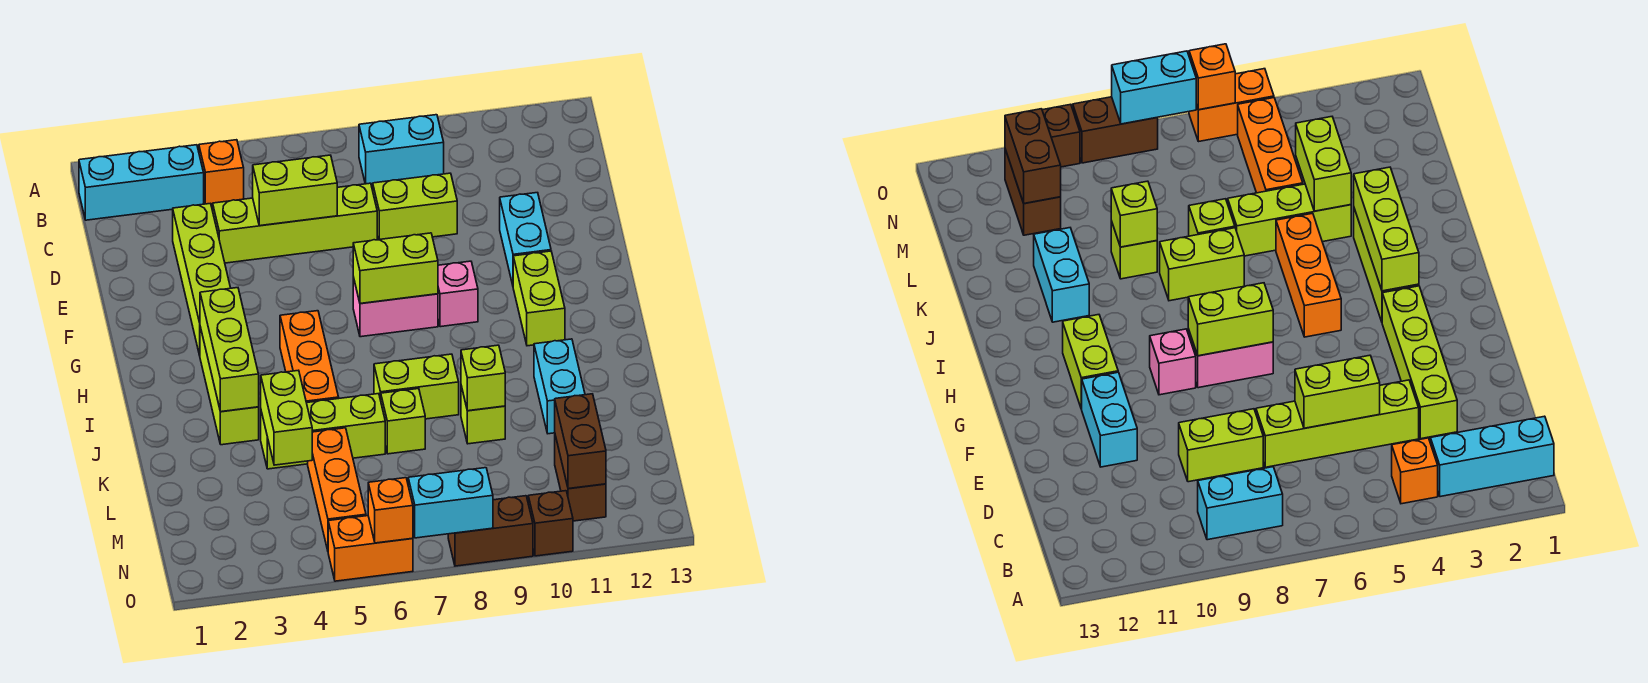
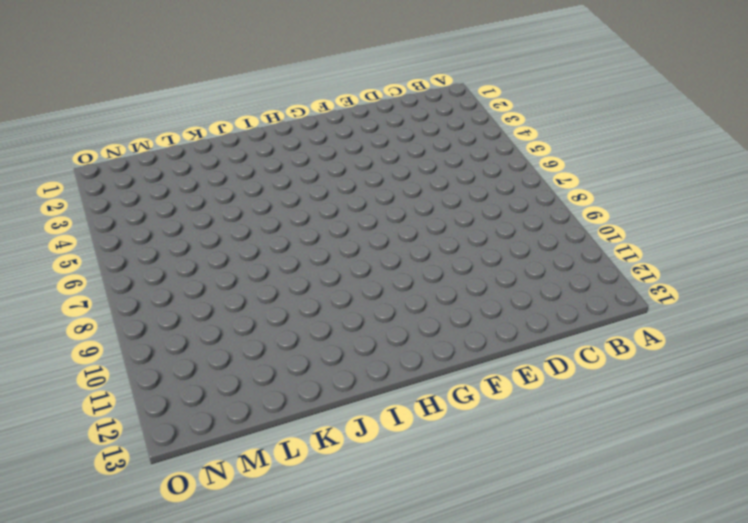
none -> cyan 1x3 brick [79,145,204,220]
none -> orange 1x1 brick [199,140,244,204]
none -> cyan 1x2 brick [359,115,444,184]
none -> lime 1x4 brick [173,203,230,355]

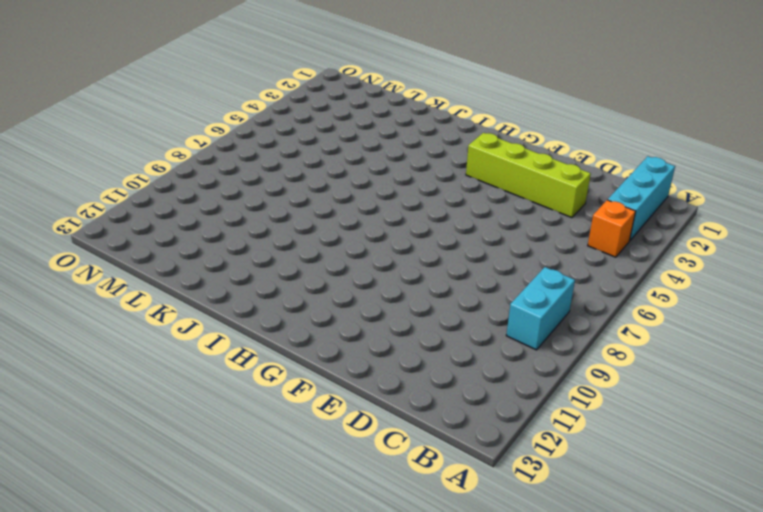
none -> lime 1x4 brick [213,183,377,263]
none -> lime 1x2 brick [373,173,457,240]
none -> cyan 1x2 brick [500,193,551,285]
none -> pink 1x2 brick [353,277,438,337]

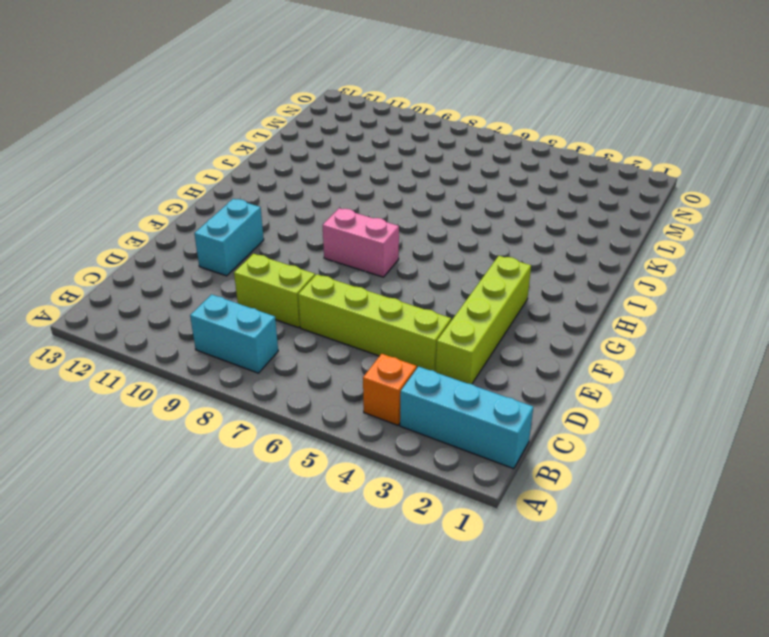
none -> pink 1x1 brick [438,261,478,327]
none -> lime 1x2 brick [513,251,565,346]
none -> lime 1x3 brick [200,327,259,445]
none -> orange 1x3 brick [280,311,339,403]

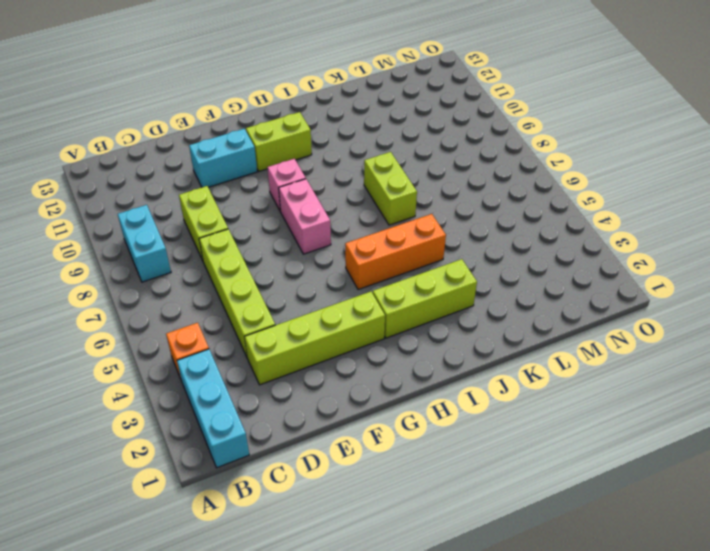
none -> cyan 1x2 brick [534,339,585,434]
none -> lime 1x3 brick [261,394,385,469]
none -> lime 1x1 brick [381,389,425,454]
none -> lime 1x1 brick [461,386,505,444]

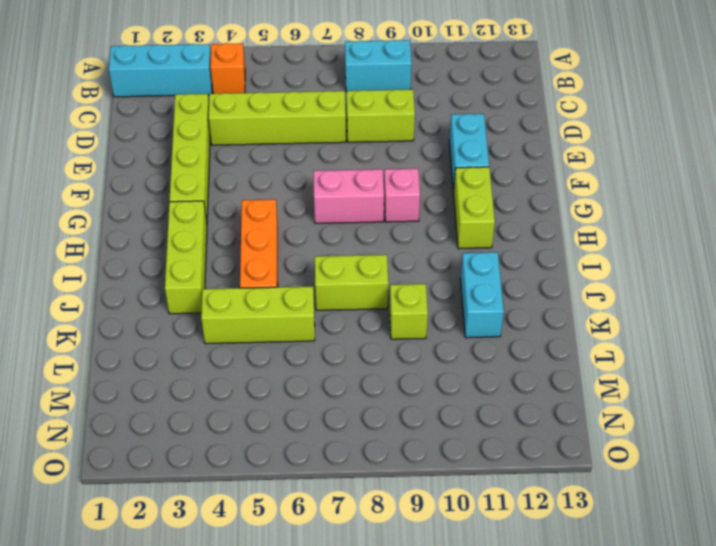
none -> lime 1x1 brick [381,389,425,454]
none -> orange 1x3 brick [308,428,366,550]
none -> brown 1x2 brick [555,436,606,521]
none -> orange 1x2 brick [328,516,413,581]

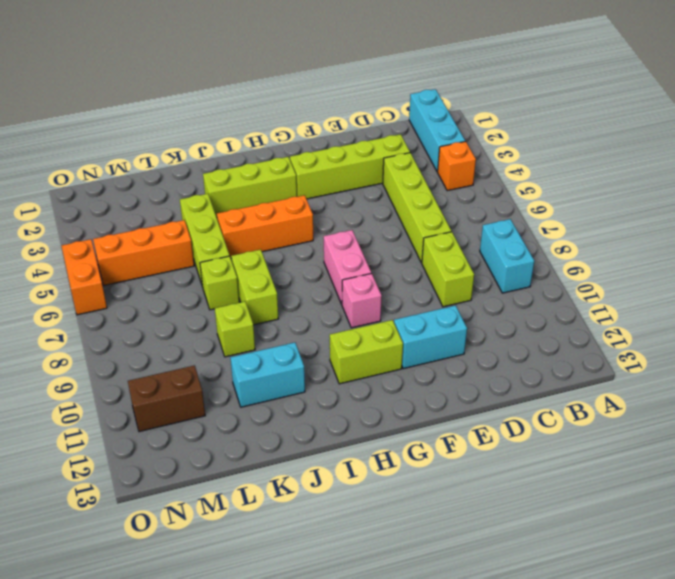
none -> brown 1x2 brick [448,496,533,566]
none -> brown 1x1 brick [528,491,573,556]
none -> lime 1x2 brick [253,155,337,226]
none -> lime 1x2 brick [353,233,438,304]

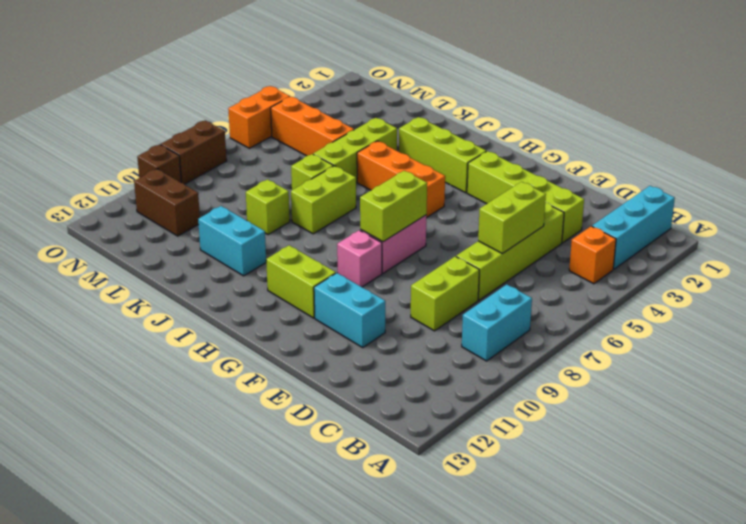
none -> lime 1x3 brick [200,288,259,412]
none -> lime 1x2 brick [261,370,312,465]
none -> lime 1x1 brick [461,345,505,411]
none -> brown 1x2 brick [555,394,606,489]

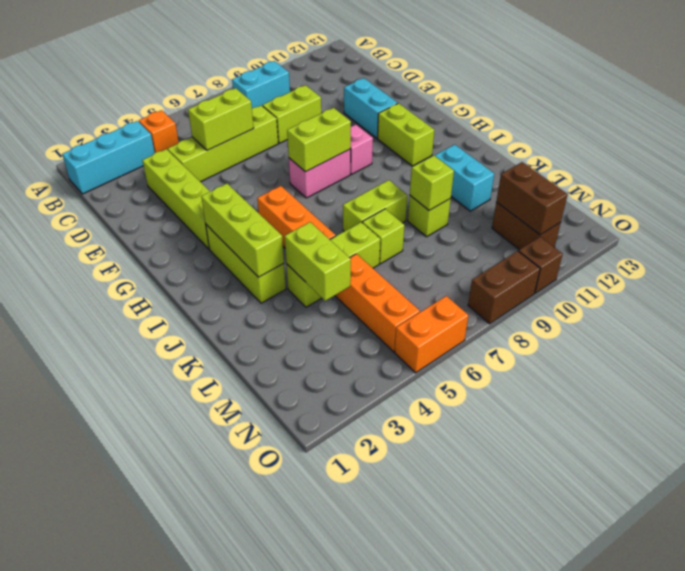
none -> orange 1x1 brick [368,478,413,543]
none -> cyan 1x2 brick [408,468,493,538]

